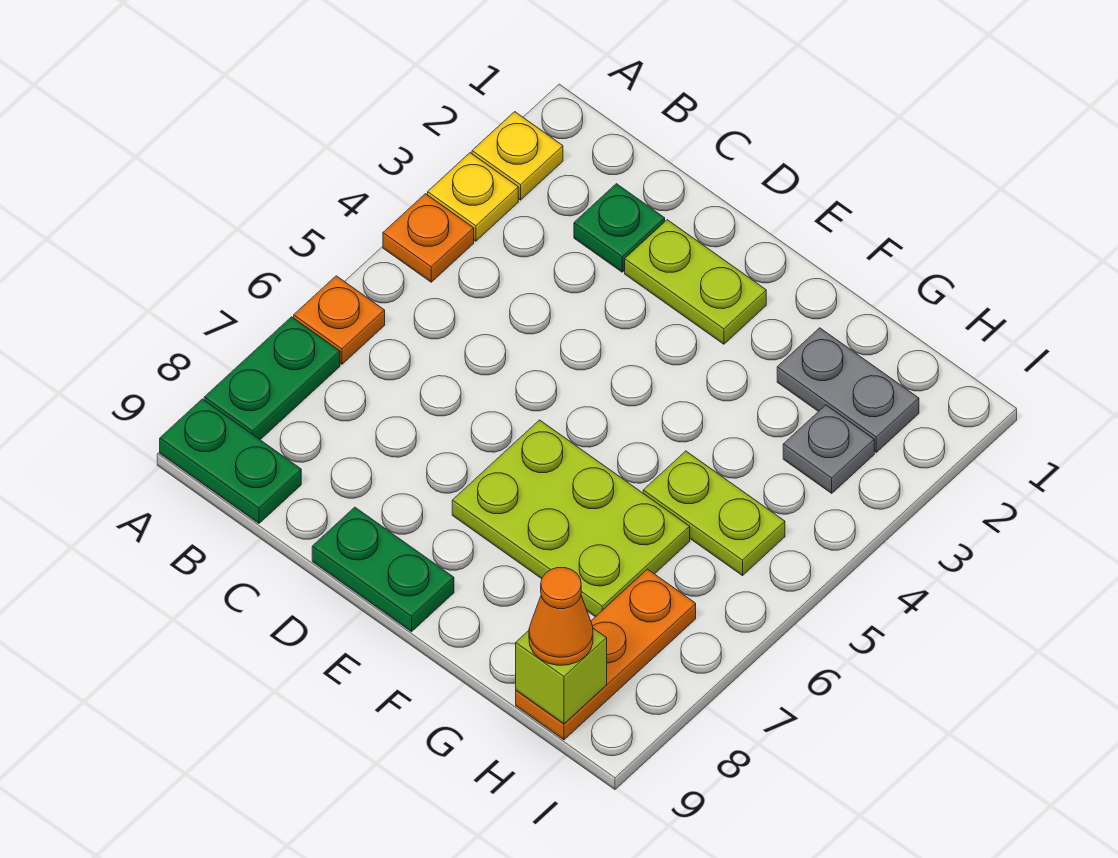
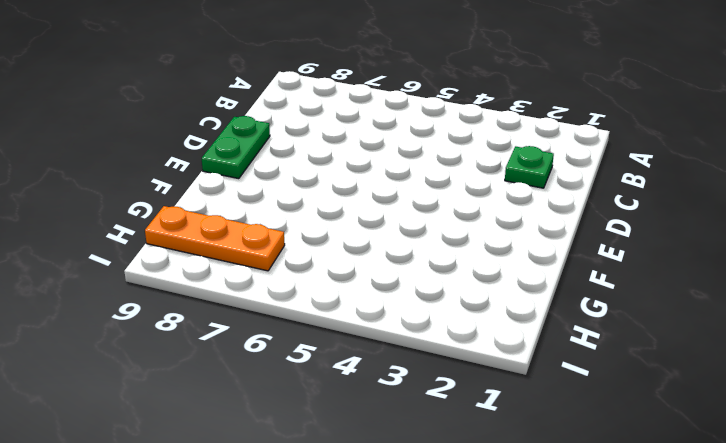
none -> yellow 1x1 plate [472,112,563,200]
none -> yellow 1x1 plate [428,153,518,241]
none -> orange 1x1 plate [383,194,474,282]

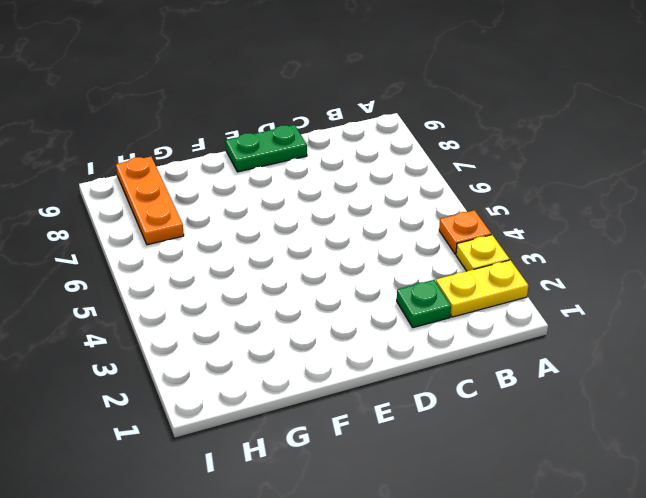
yellow 1x2 plate [436,260,529,317] -> yellow 1x1 plate [472,112,563,200]
none -> orange 1x1 plate [294,276,385,364]
none -> green 1x2 plate [204,317,340,440]
none -> green 1x2 plate [160,399,301,523]

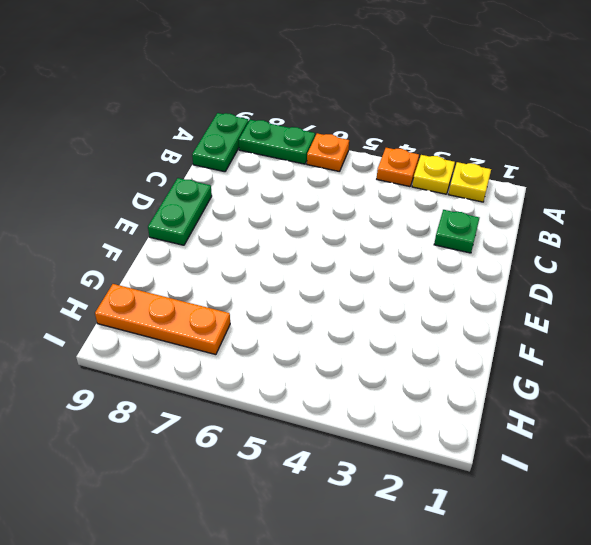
none -> lime 1x2 plate [625,220,766,344]
none -> lime 2x3 plate [452,420,690,617]
none -> grey 1x2 plate [777,328,919,452]

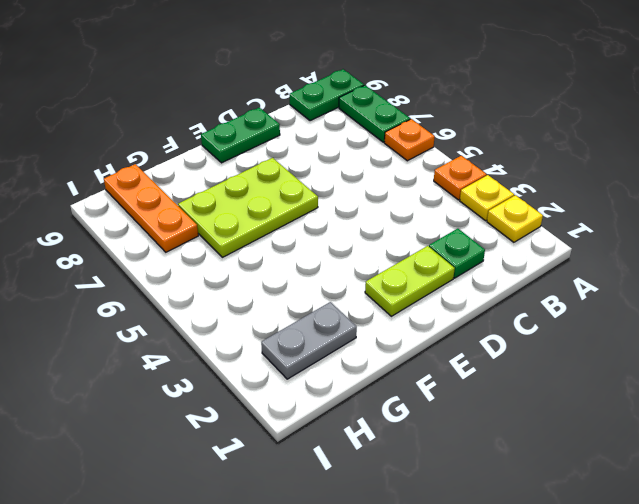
none -> lime 1x2 plate [643,451,785,576]
none -> grey 1x1 plate [783,405,874,493]
none -> lime 1x1 brick [516,628,607,724]

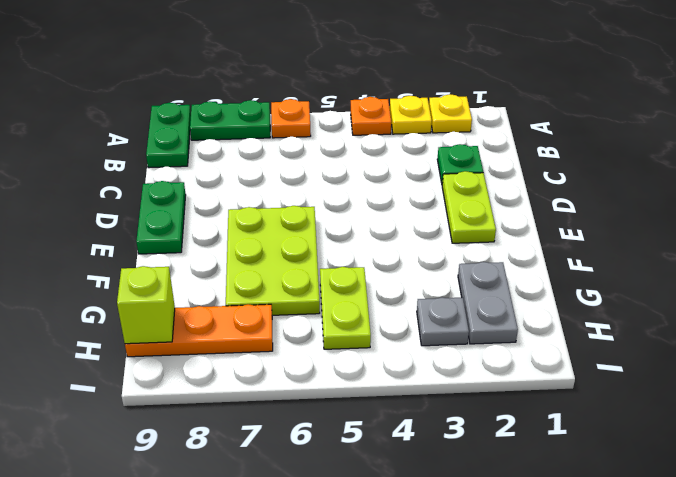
none -> orange 1x1 cone [529,568,593,665]

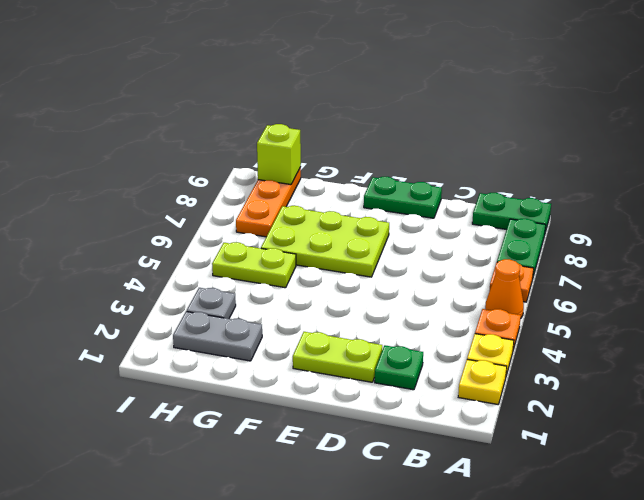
orange 1x1 cone [485,259,524,319] -> orange 1x1 cone moved to [529,568,593,665]

